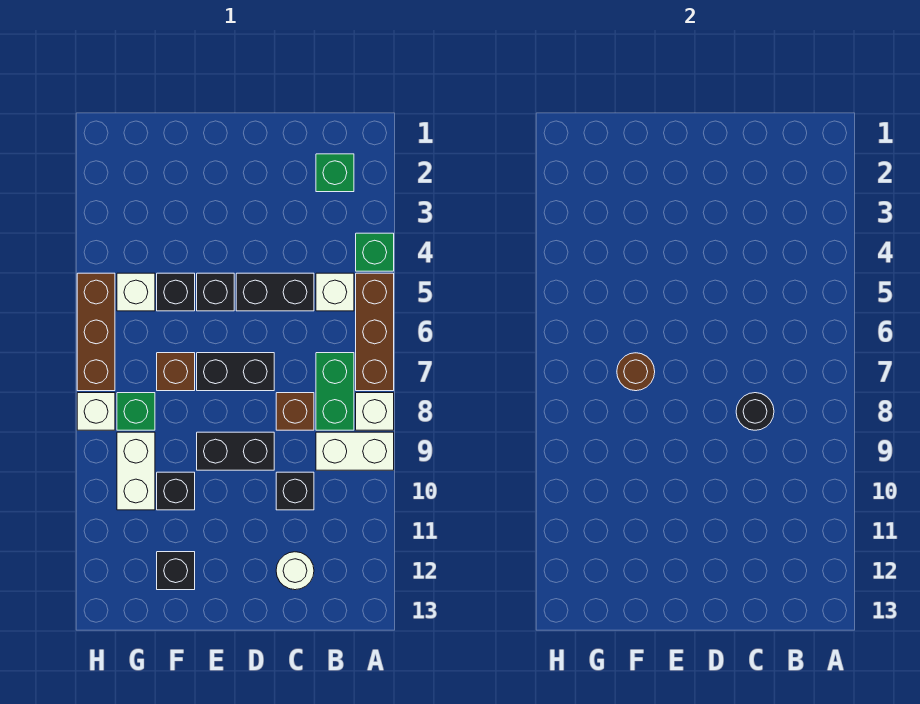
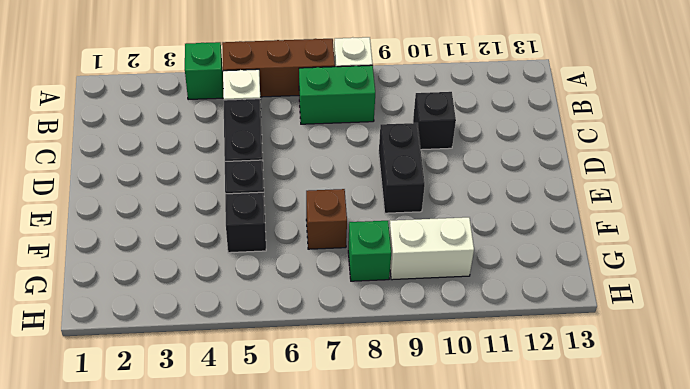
none -> white 1x2 brick [316,432,394,470]
none -> green 1x1 brick [316,154,354,192]
none -> brown 1x1 brick [276,393,314,430]

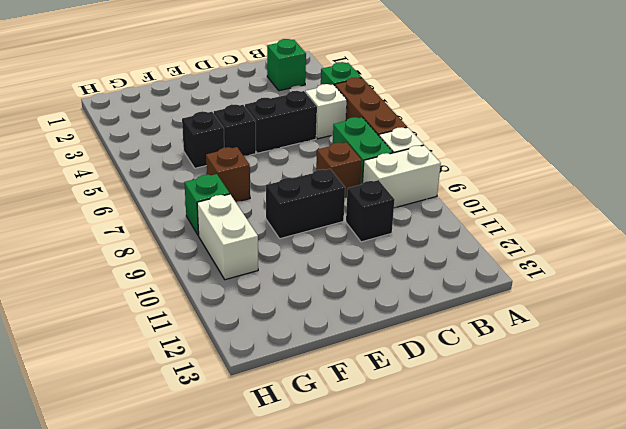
none -> white 1x1 round brick [276,552,314,590]
none -> black 1x2 brick [197,353,274,391]
none -> black 1x1 brick [157,472,195,510]

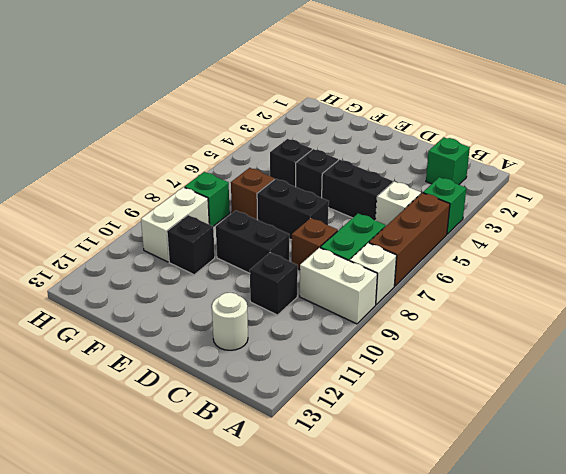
none -> black 1x1 brick [157,552,195,590]
none -> white 1x1 brick [117,273,155,311]
none -> brown 1x3 brick [77,273,115,391]

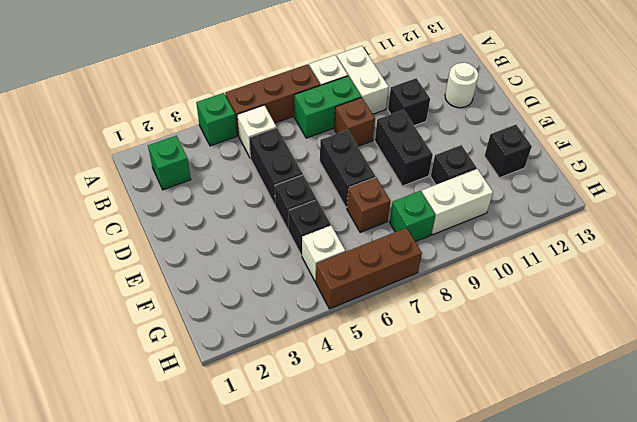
none -> white 1x1 brick [77,393,115,430]
none -> black 1x1 round brick [736,393,774,430]
none -> brown 1x1 round brick [617,353,655,391]

